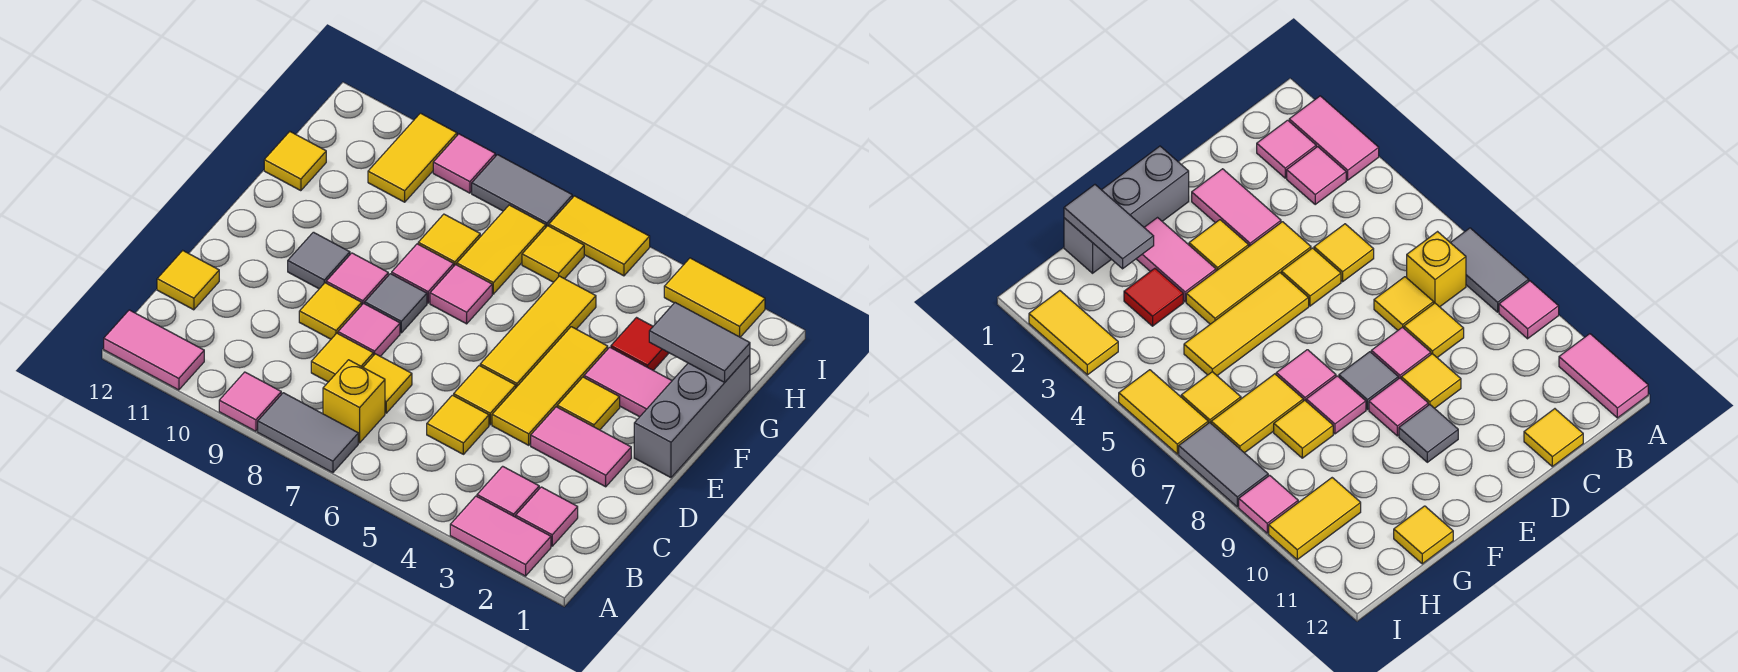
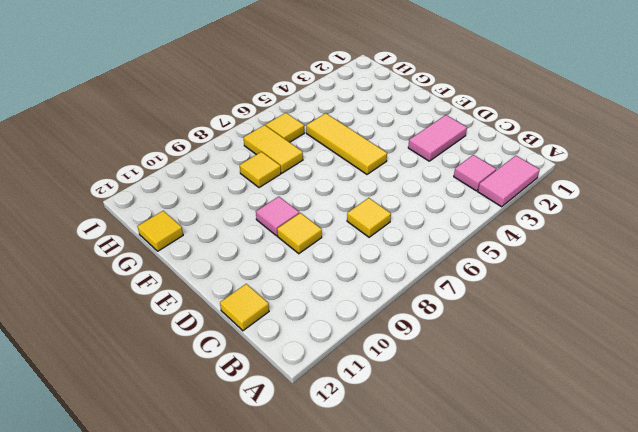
none -> grey 1x2 tile [258,393,358,473]
none -> pink 1x1 tile [219,372,281,431]
none -> pink 1x2 tile [104,310,204,390]
none -> pink 1x1 tile [516,487,578,546]

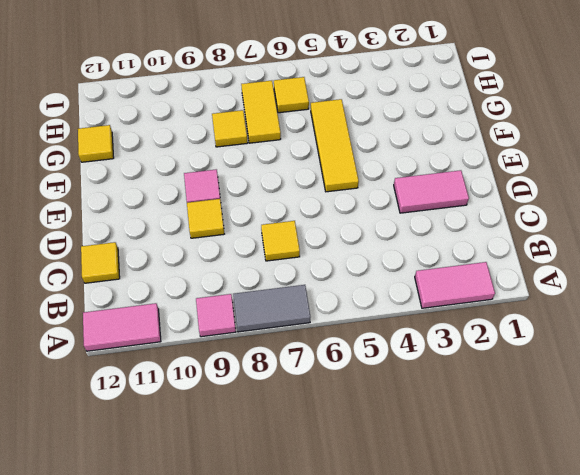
none -> pink 1x1 tile [516,487,578,546]
none -> pink 1x1 tile [477,466,539,517]
none -> yellow 1x1 brick [323,360,385,443]
none -> yellow 1x1 tile [427,395,489,454]

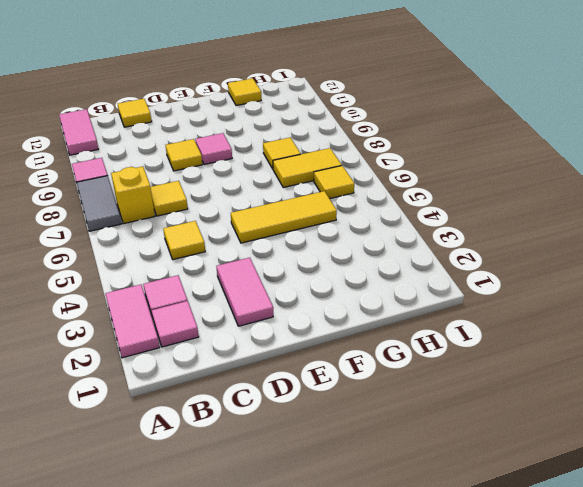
none -> yellow 1x1 tile [311,333,373,382]
none -> yellow 1x3 tile [492,327,608,445]
none -> yellow 1x1 tile [454,366,516,425]
none -> pink 1x1 tile [338,303,400,356]

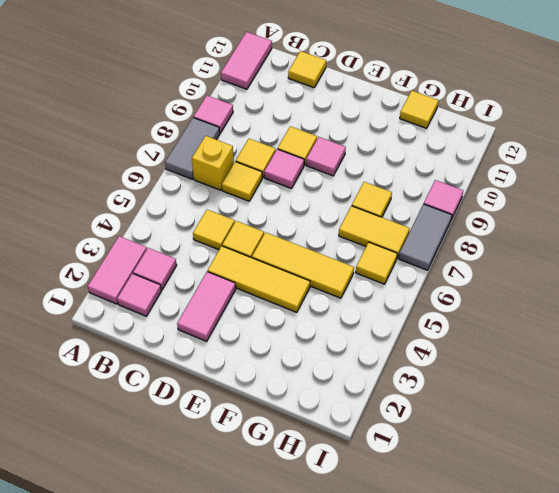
none -> grey 1x3 brick [634,355,750,478]
none -> yellow 1x1 tile [557,377,620,430]
none -> grey 1x1 tile [365,274,427,333]
none -> grey 1x1 tile [288,232,350,289]

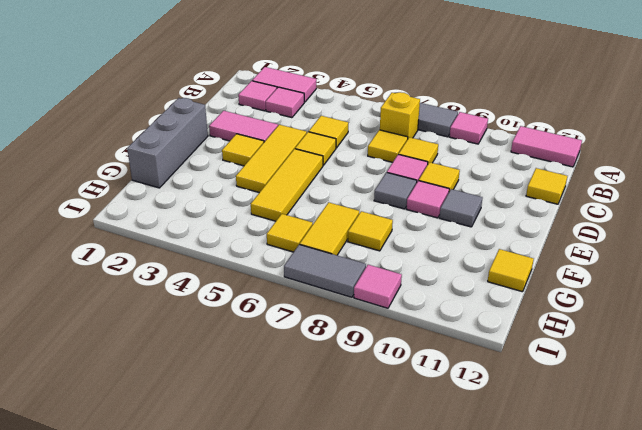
none -> pink 1x2 tile [584,347,672,417]
none -> pink 1x1 tile [430,265,492,324]
none -> pink 1x1 tile [392,244,454,303]
none -> red 1x1 tile [611,318,669,370]

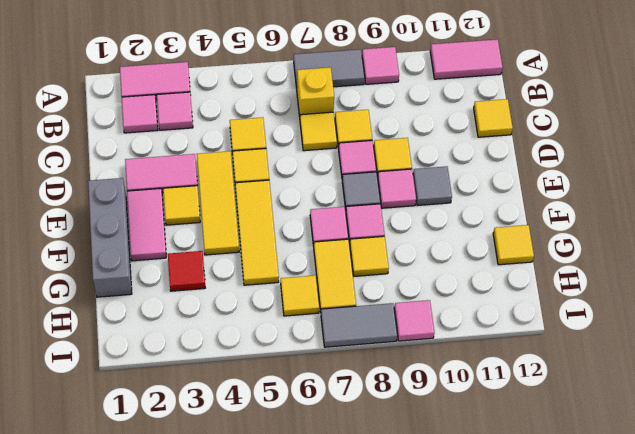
pink 1x2 tile [127,188,166,261] -> pink 1x2 tile turned to [584,347,672,417]
none -> yellow 1x2 tile [368,113,457,202]
none -> yellow 1x2 tile [664,258,765,337]
none -> yellow 1x2 tile [549,196,650,276]
none -> grey 1x2 tile [649,303,750,382]

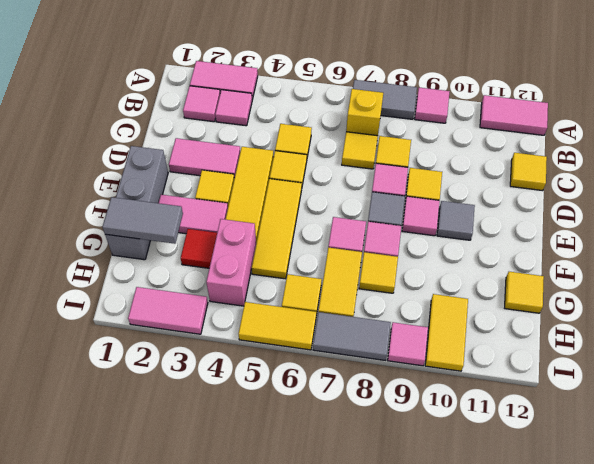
pink 1x2 brick [206,219,256,306] -> none
pink 1x2 tile [128,287,208,334] -> yellow 1x2 tile [664,258,765,337]

